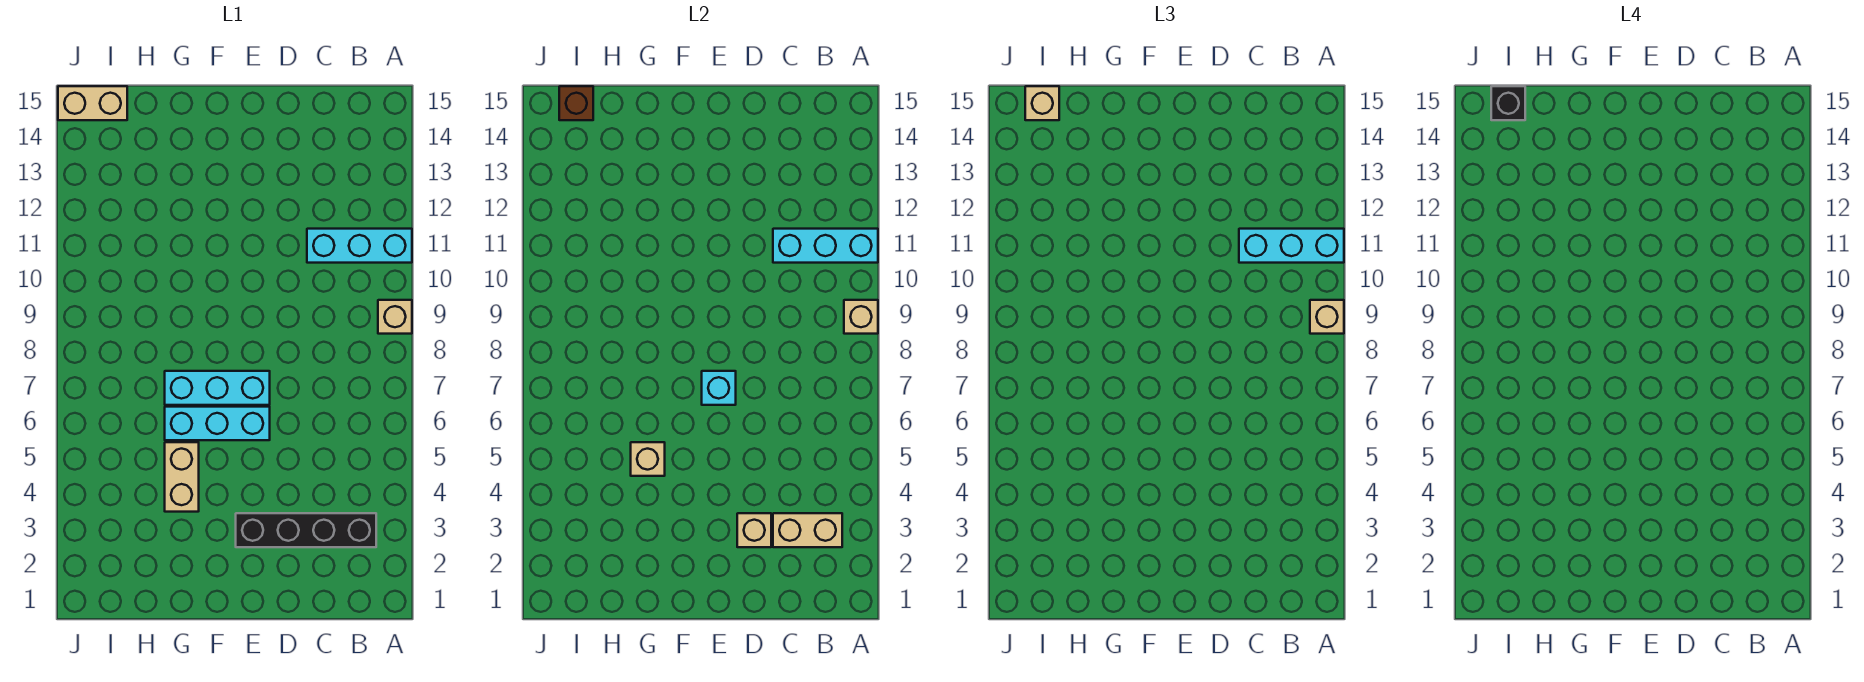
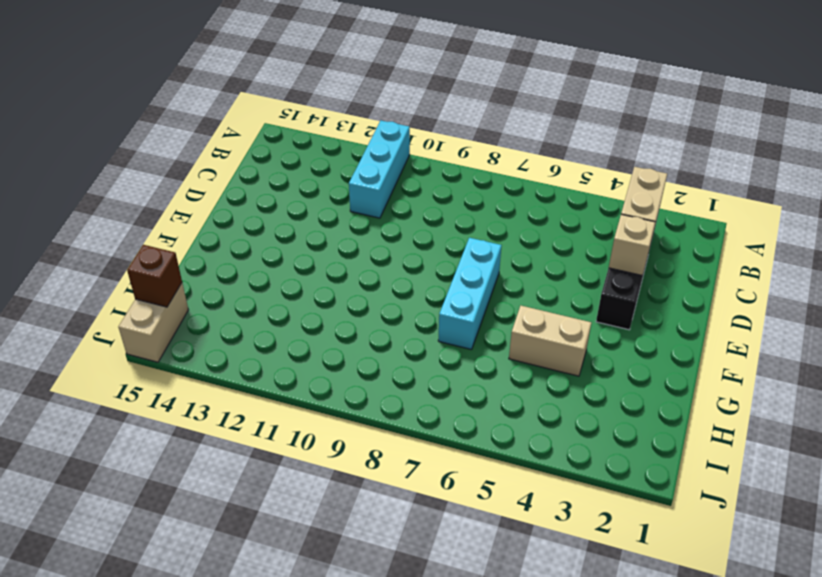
none -> tan 1x1 brick [378,300,412,334]
none -> cyan 1x3 brick [165,407,270,440]
none -> tan 1x1 brick [844,300,878,334]

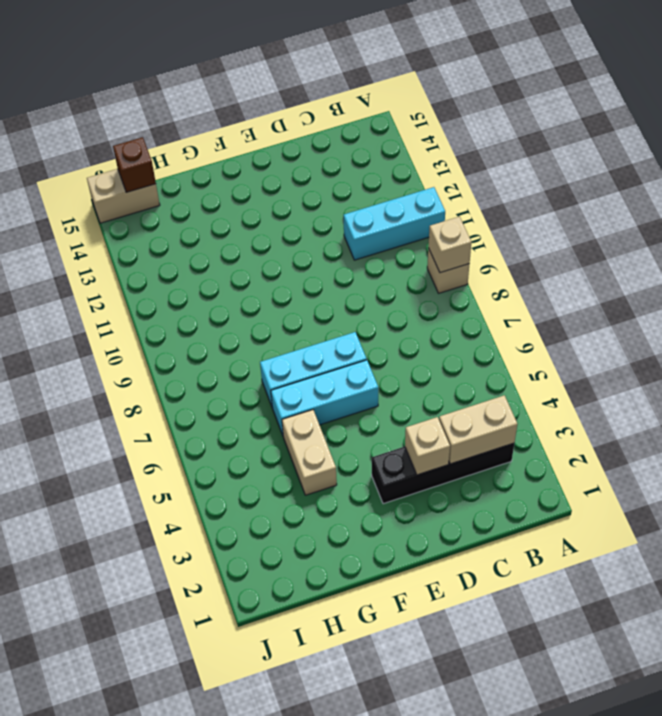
none -> cyan 1x3 brick [773,229,878,263]
none -> cyan 1x1 brick [702,371,736,405]
none -> tan 1x1 brick [631,442,665,476]

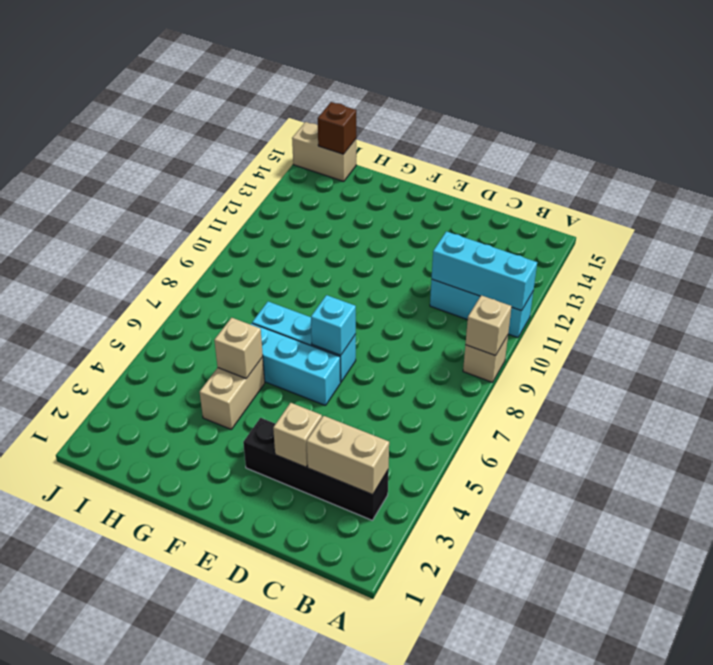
none -> tan 1x1 brick [1310,300,1344,334]
none -> cyan 1x3 brick [1239,229,1344,263]
none -> tan 1x1 brick [1025,86,1059,120]

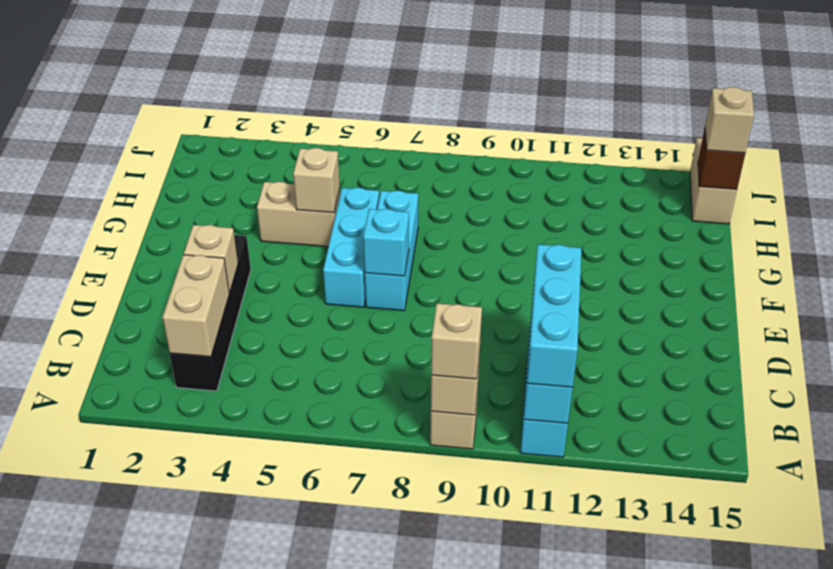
none -> black 1x1 brick [1491,86,1525,120]

